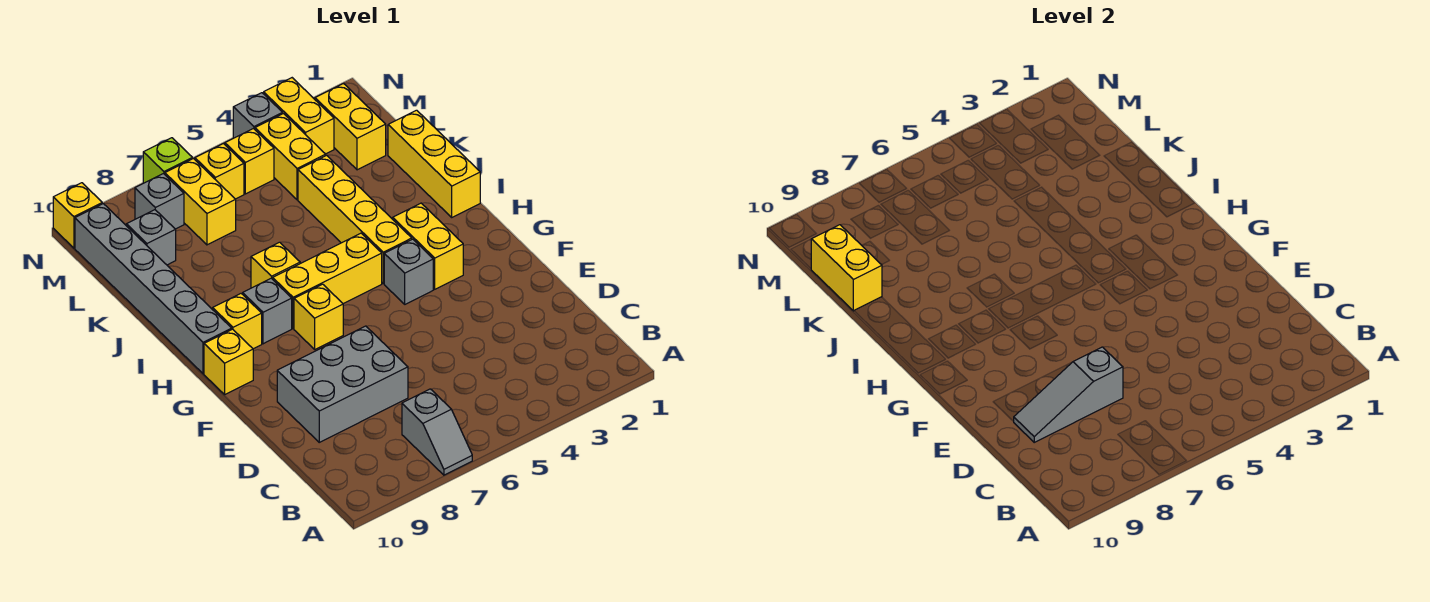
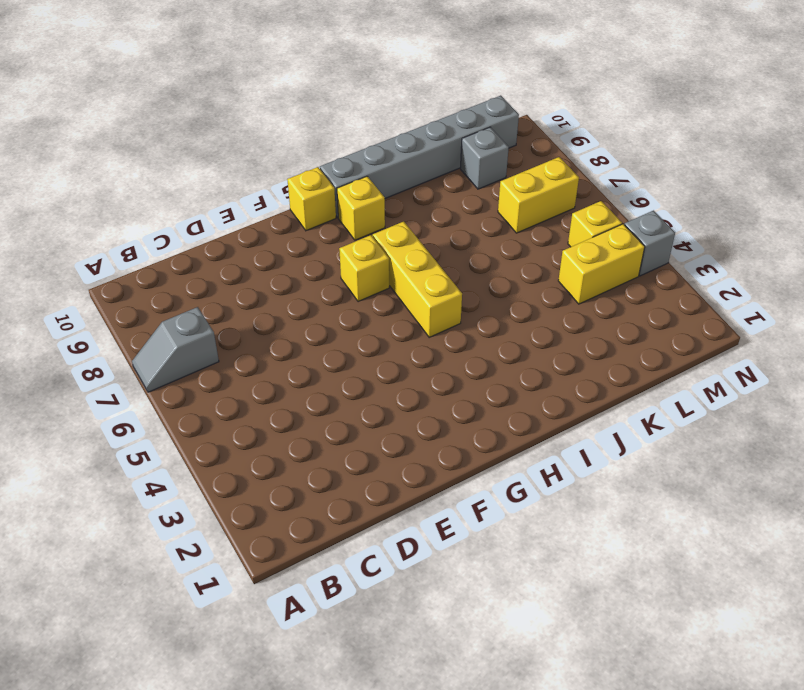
none -> grey 2x3 brick [277,326,408,442]
none -> yellow 1x2 brick [393,203,463,289]
none -> grey 1x1 brick [384,239,433,304]

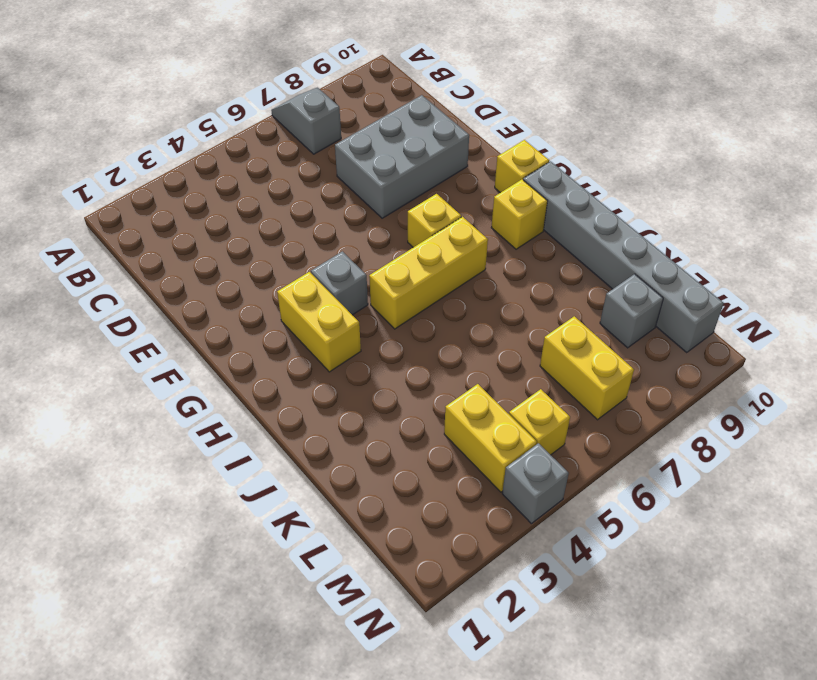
none -> yellow 1x4 brick [298,155,412,283]
none -> grey 1x1 brick [243,278,292,344]
none -> yellow 1x3 brick [388,110,480,217]

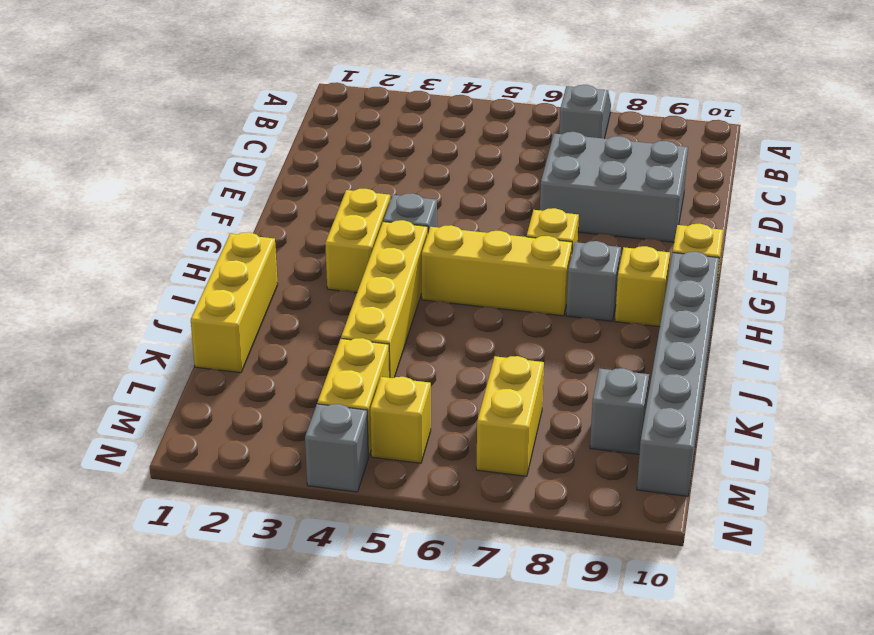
none -> yellow 1x1 brick [251,242,300,288]
none -> yellow 1x2 brick [315,84,386,170]
none -> yellow 1x2 brick [264,78,334,154]

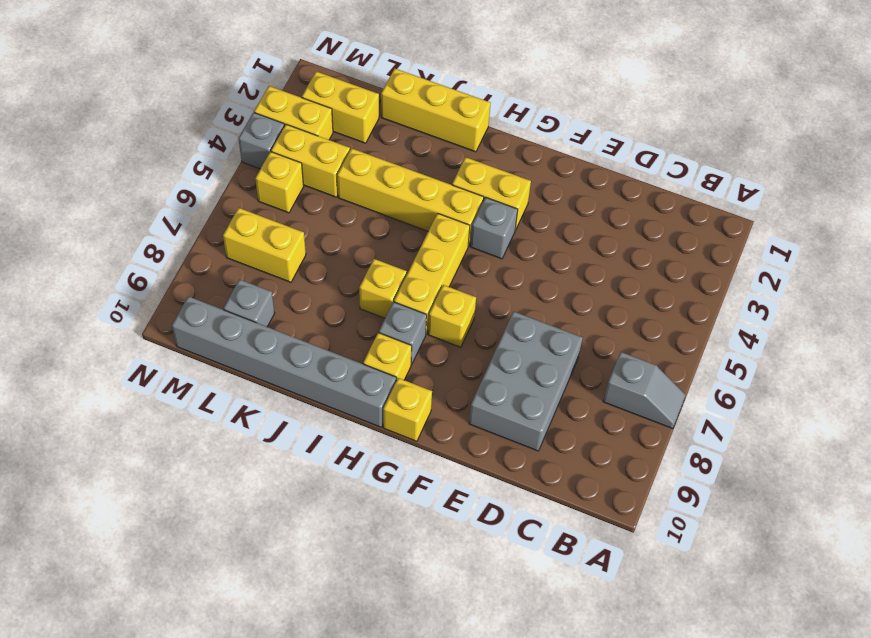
none -> yellow 1x1 brick [195,144,244,199]
none -> grey 1x1 brick [135,174,184,229]
none -> lime 1x1 brick [143,138,192,183]

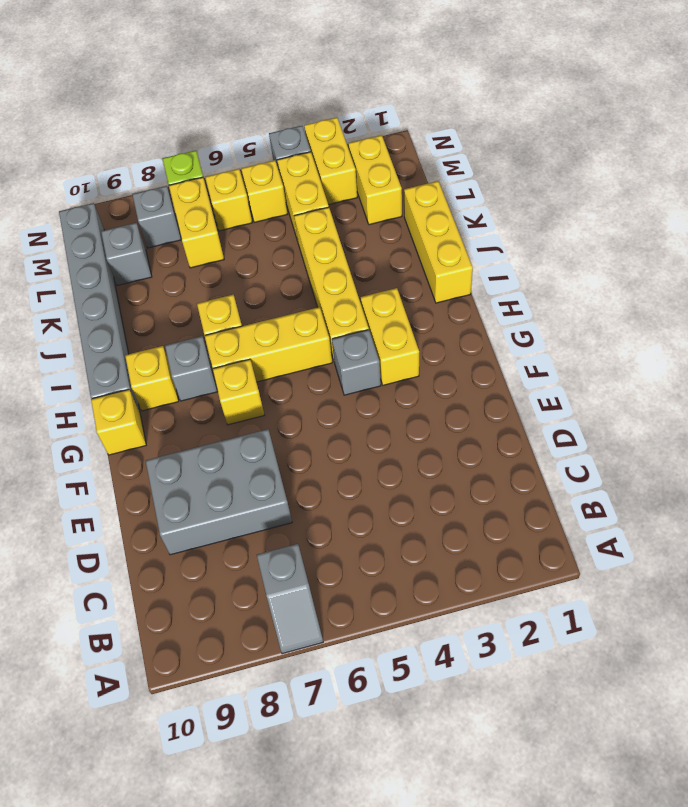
none -> yellow 1x1 brick [53,183,102,248]
none -> grey 1x3 slope [1014,347,1123,442]
none -> yellow 1x2 brick [811,225,882,311]

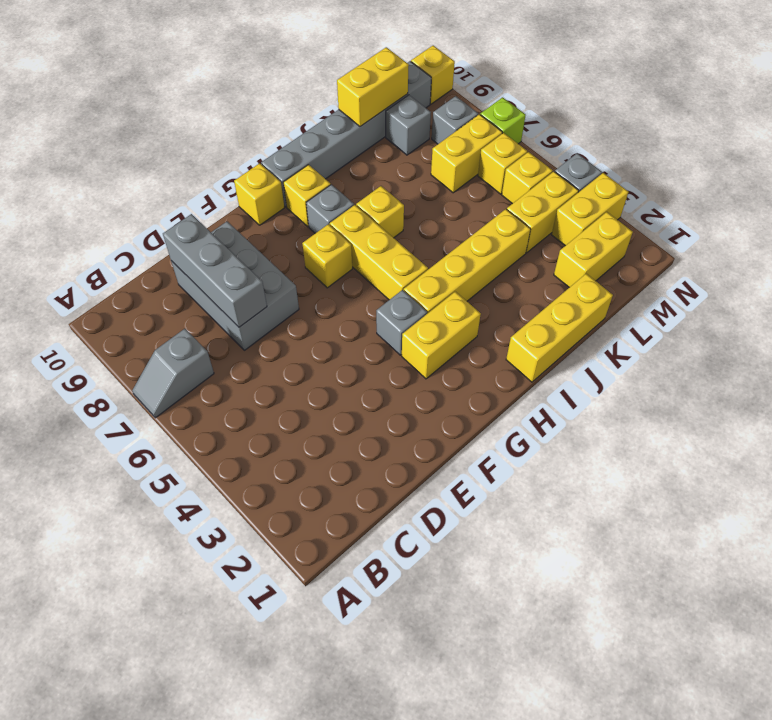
grey 1x3 brick [163,214,267,327] -> grey 1x3 slope [1014,347,1123,442]

